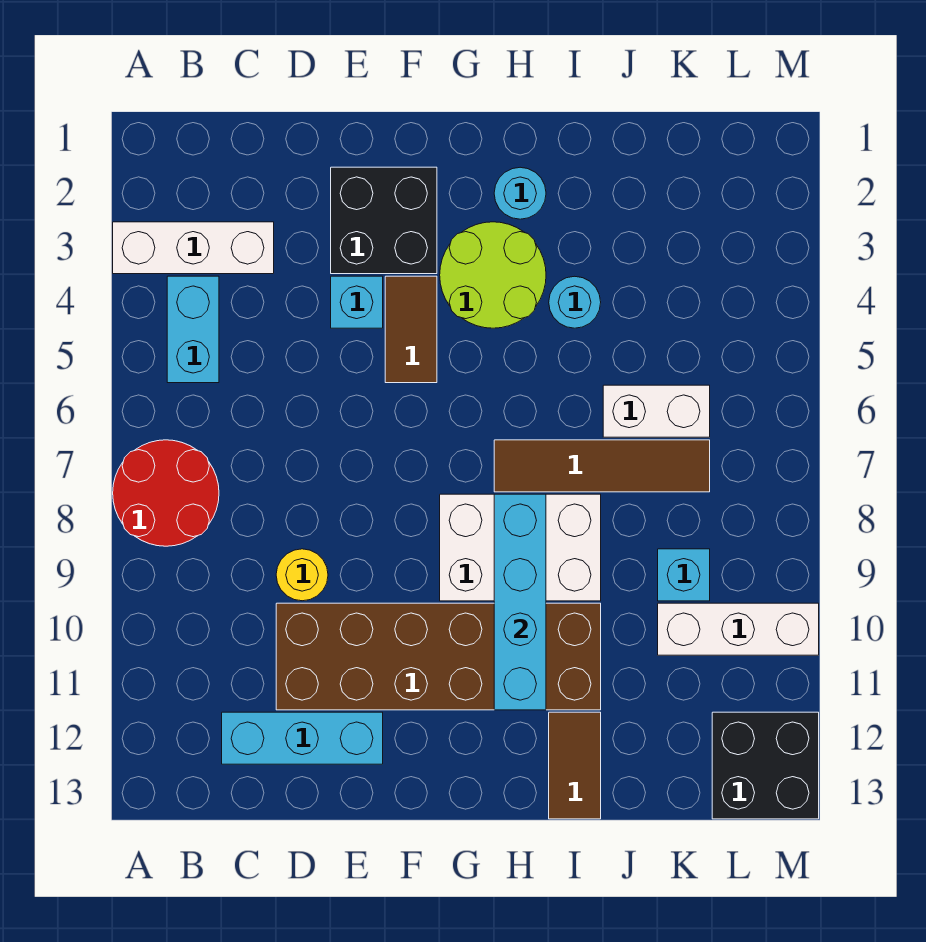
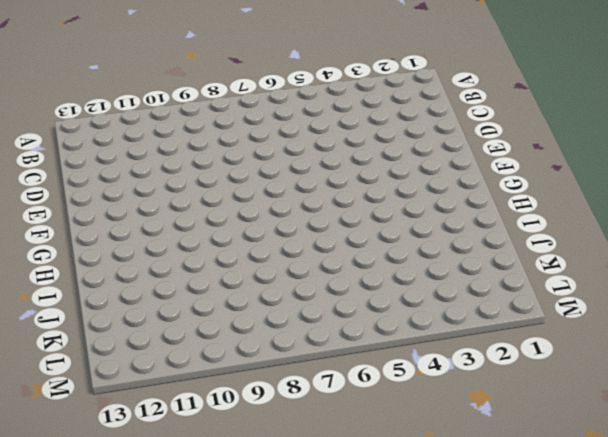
none -> white 1x3 brick [113,222,274,274]
none -> red 2x2 round brick [113,440,219,546]
none -> cyan 1x2 brick [167,276,219,383]

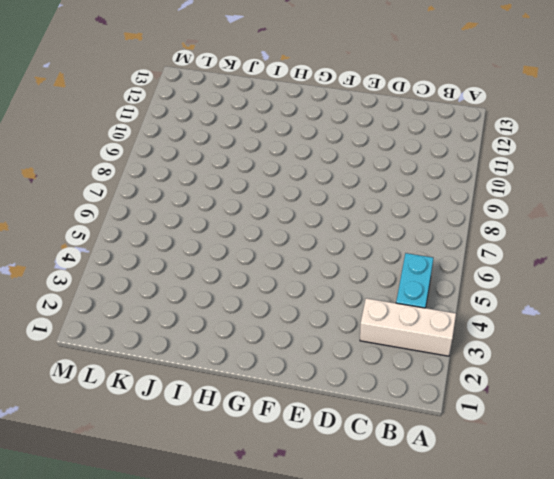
none -> red 2x2 round brick [113,440,219,546]
none -> cyan 1x3 brick [222,712,383,764]
none -> yellow 1x1 round brick [276,549,328,601]

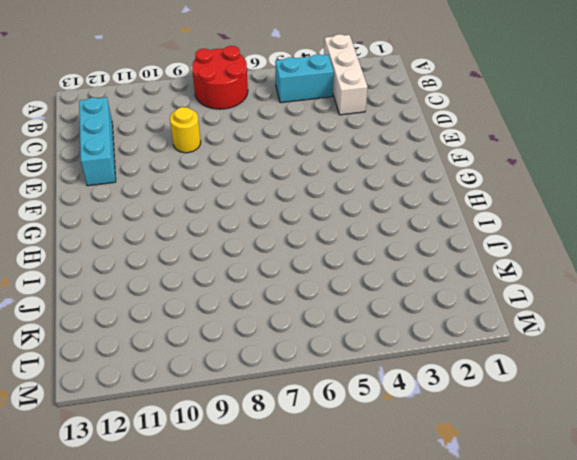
none -> brown 2x6 brick [276,603,601,710]
none -> black 2x2 brick [331,167,437,274]
none -> cyan 1x1 brick [331,276,383,328]

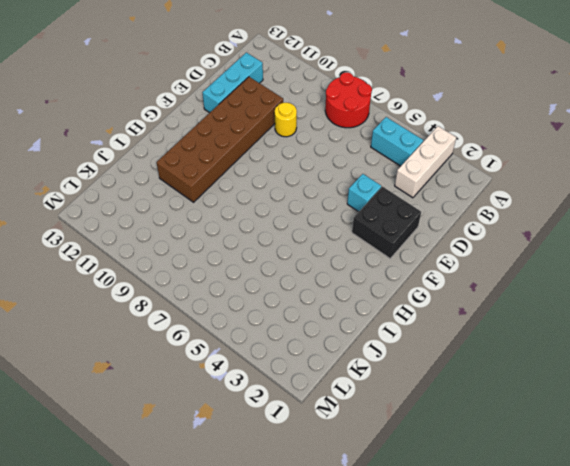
none -> brown 1x2 tile [385,276,437,383]
none -> lime 2x2 round brick [440,222,546,328]
none -> white 2x3 brick [440,494,601,601]

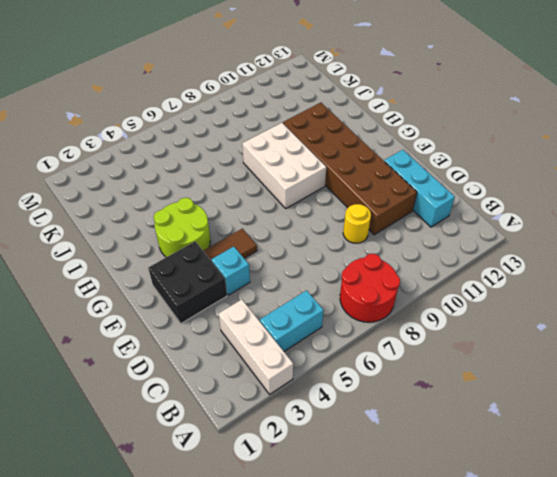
none -> cyan 1x1 round brick [494,167,546,219]
none -> brown 1x4 tile [494,440,710,492]
none -> cyan 1x1 round brick [549,276,601,328]

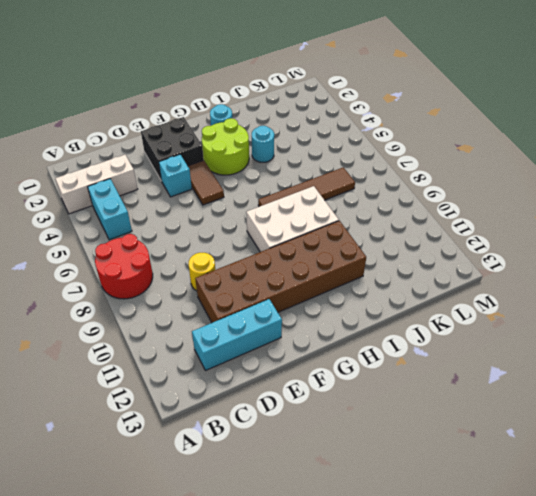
none -> brown 1x2 tile [549,712,601,819]
none -> white 1x2 brick [603,385,710,437]
none -> cyan 1x1 brick [658,549,710,601]

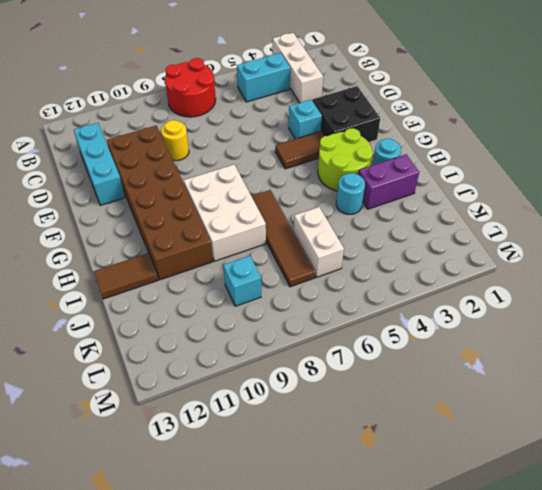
purple 1x2 brick [358,154,419,209] -> none
none -> white 1x3 brick [658,603,819,655]
none -> black 2x2 brick [712,712,819,819]
none -> cyan 1x4 brick [494,494,546,710]

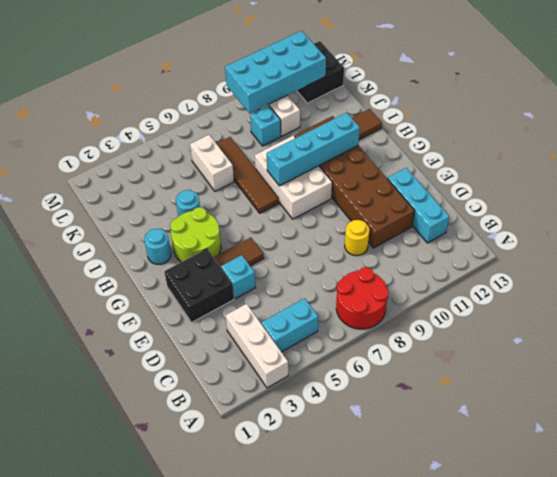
cyan 2x4 brick [225,31,326,113] -> none

